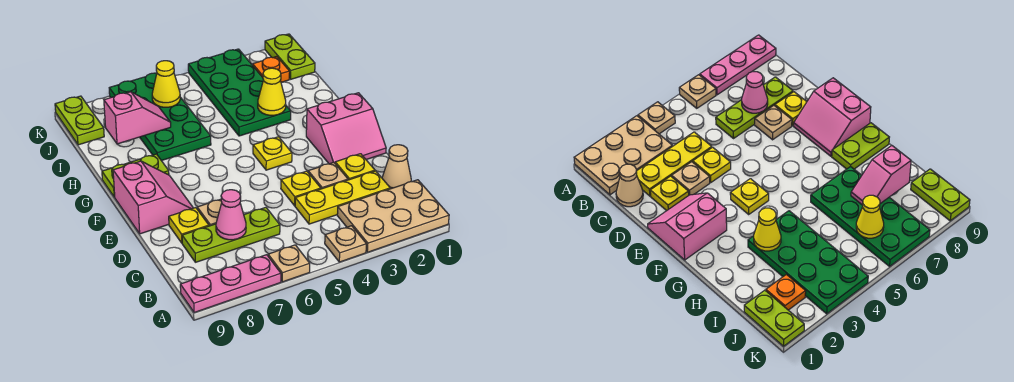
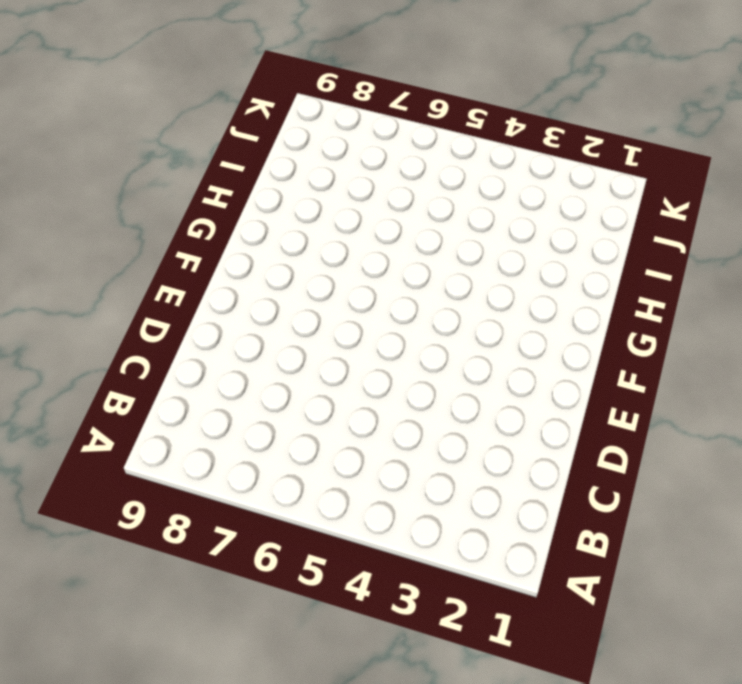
none -> tan 2x3 plate [337,180,449,252]
none -> tan 1x1 plate [325,226,366,262]
none -> tan 1x1 plate [268,245,310,282]

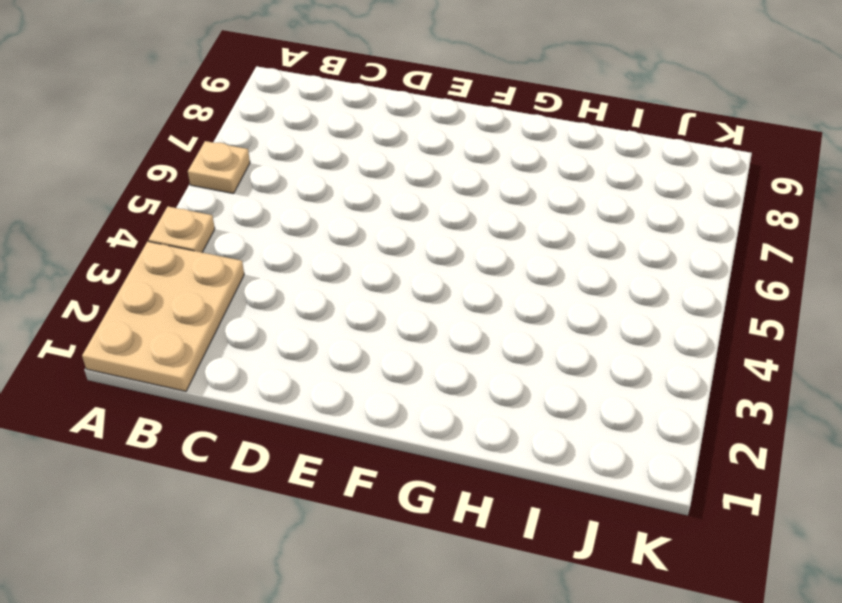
none -> pink 1x3 plate [180,255,281,313]
none -> tan 1x1 cone [382,145,411,189]
none -> yellow 1x3 plate [295,171,390,224]

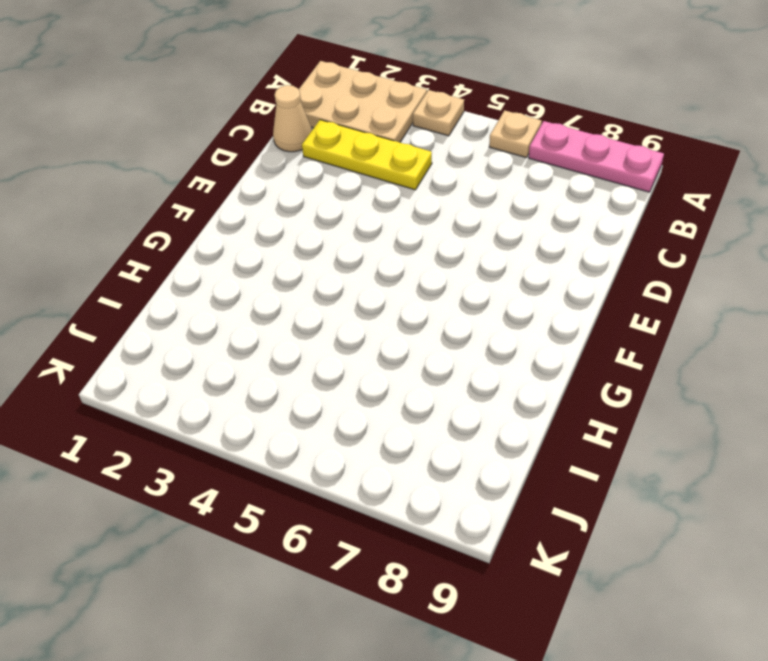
none -> lime 1x3 plate [182,207,280,262]
none -> yellow 1x1 plate [335,154,375,180]
none -> tan 1x1 plate [308,162,348,189]

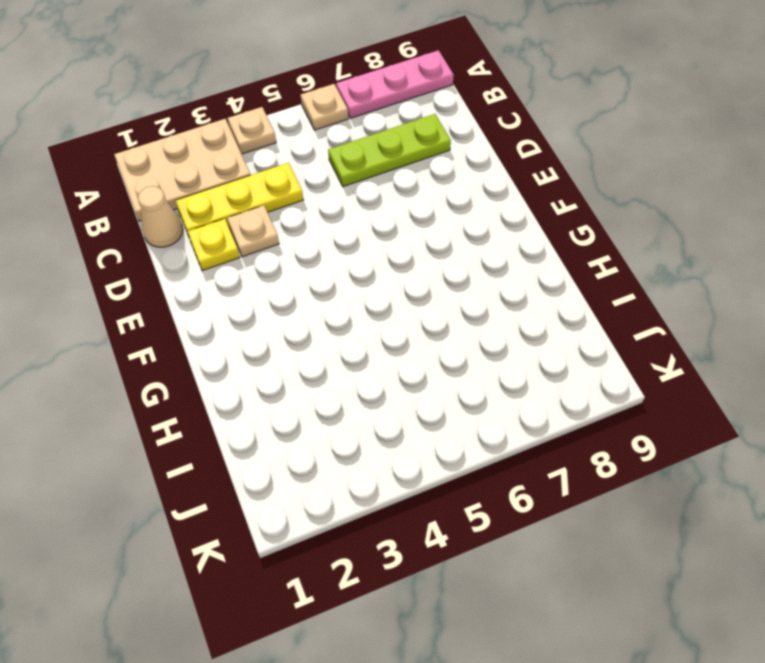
none -> yellow 1x1 plate [281,171,321,206]
none -> tan 1x1 plate [197,199,222,226]
none -> yellow 1x1 plate [169,208,209,243]

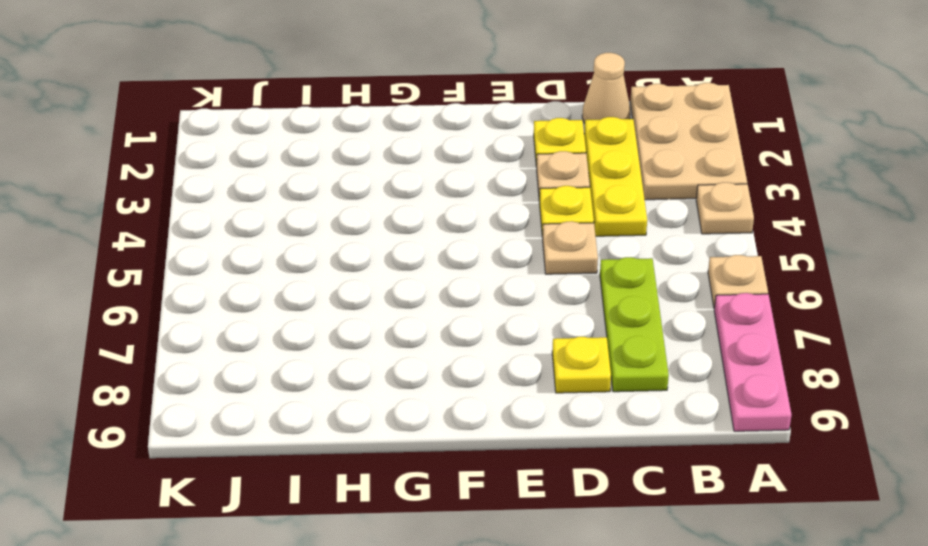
tan 1x1 plate [543,221,598,274] -> tan 1x1 plate moved to [197,199,222,226]
none -> pink 2x2 slope [306,93,386,164]
none -> pink 2x2 slope [113,161,193,234]
none -> yellow 1x1 plate [253,137,292,170]

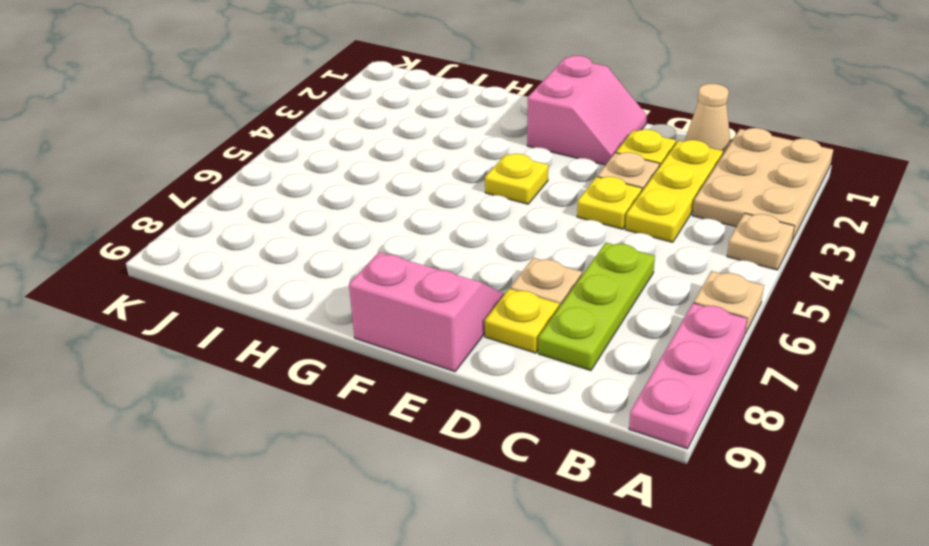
none -> lime 1x2 plate [102,154,169,197]
none -> green 2x4 plate [188,49,291,136]
none -> green 2x4 plate [109,73,211,161]

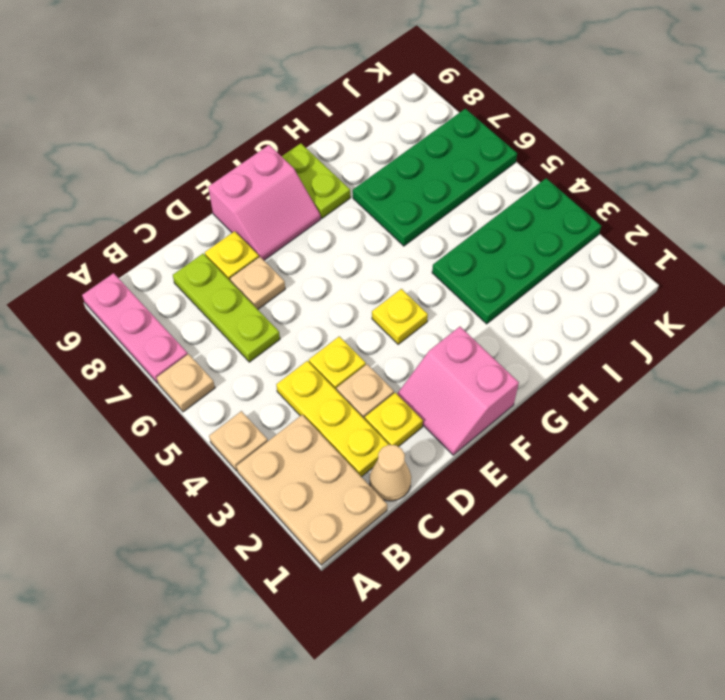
none -> lime 1x2 plate [265,34,315,79]
none -> orange 1x1 plate [253,57,290,82]
none -> lime 1x2 plate [55,96,104,145]

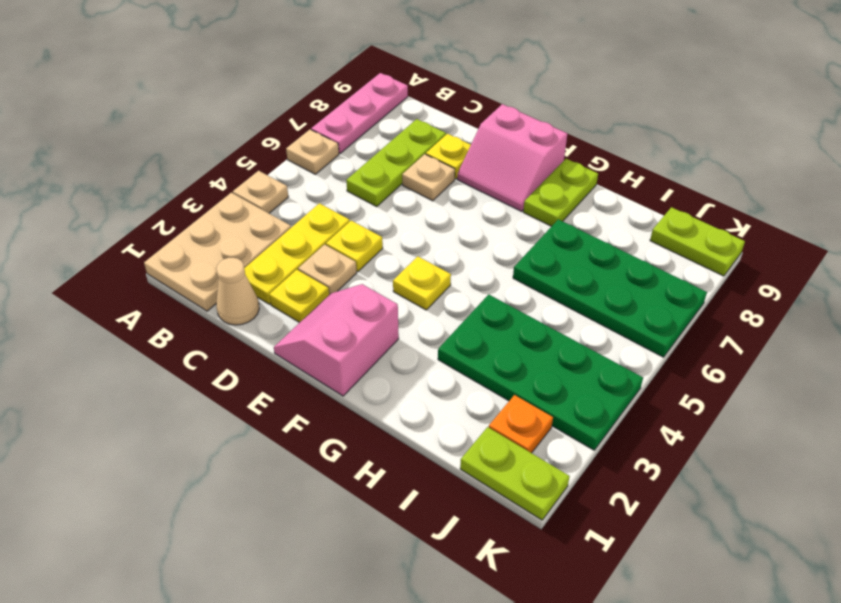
none -> pink 1x1 cone [216,190,246,240]
none -> yellow 1x1 cone [258,68,286,115]
none -> pink 1x2 slope [104,92,171,144]

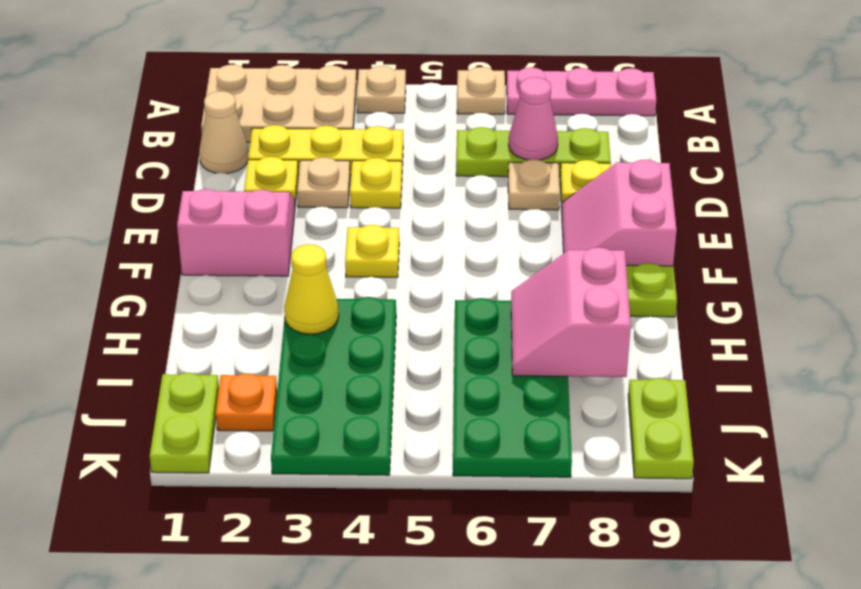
pink 2x2 slope [511,247,631,377] -> pink 1x2 slope [104,92,171,144]
none -> yellow 1x1 cone [152,61,180,107]

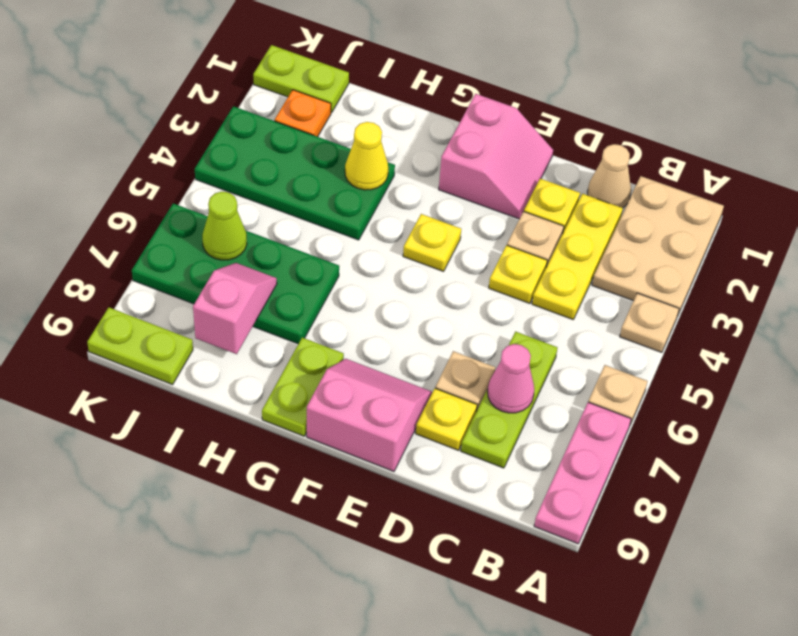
lime 1x1 cone [202,192,247,260] -> yellow 1x1 cone [152,61,180,107]

